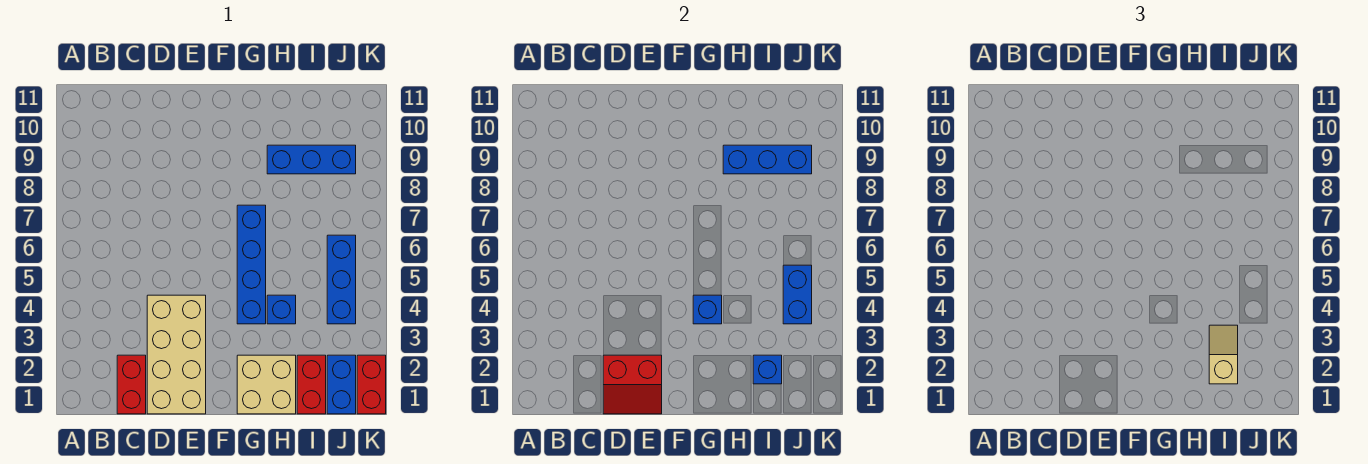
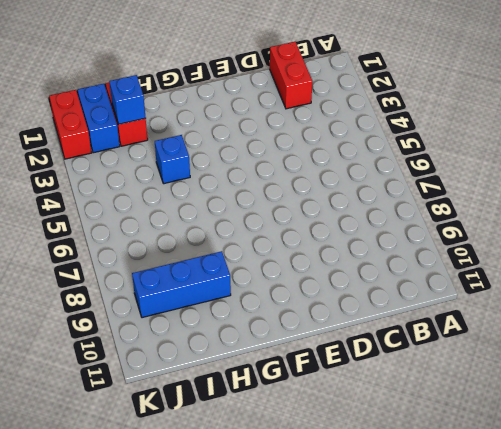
none -> tan 2x4 brick [147,295,206,414]
none -> tan 2x2 brick [237,355,296,414]
none -> blue 1x4 brick [237,205,266,324]

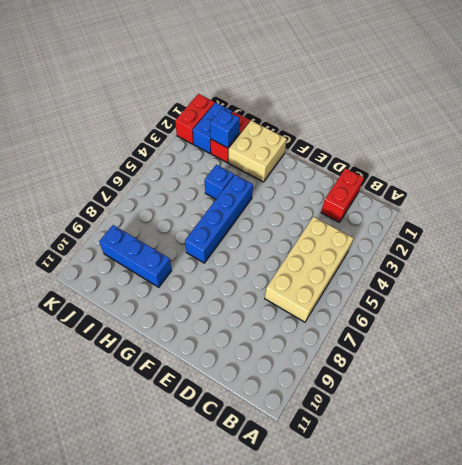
tan 2x4 brick [265,217,354,322] -> tan 2x4 brick moved to [147,295,206,414]
none -> blue 1x3 brick [327,235,356,324]
none -> red 2x2 slope [603,355,662,414]
none -> blue 1x1 brick [693,295,722,324]

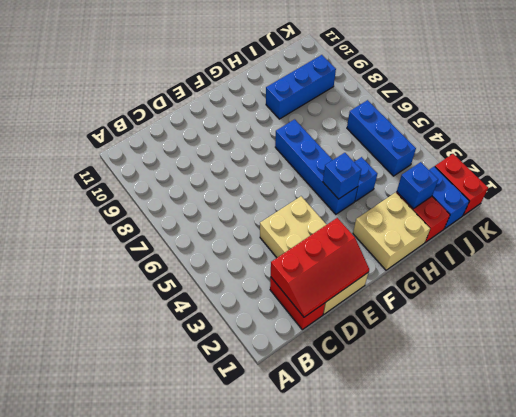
red 2x3 slope [271,218,369,317] -> red 2x2 slope [603,355,662,414]
none -> blue 1x3 brick [723,145,812,174]
none -> blue 1x2 brick [783,265,812,324]
none -> tan 1x2 slope [1209,325,1238,384]

